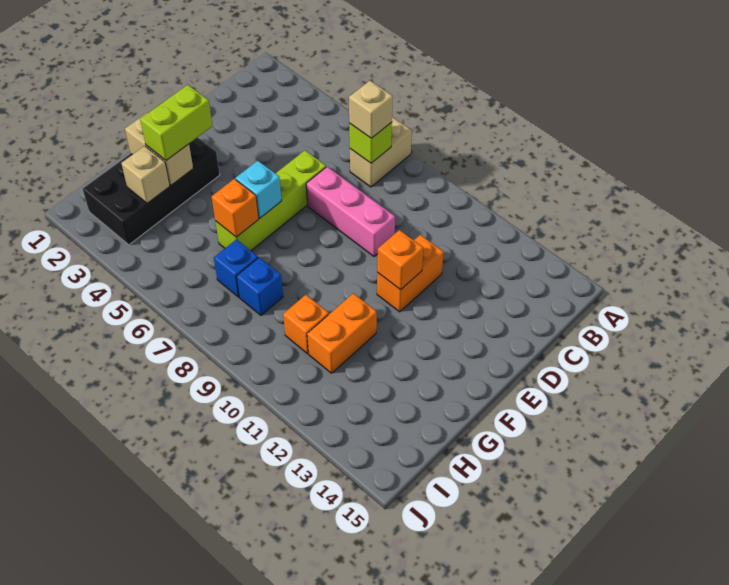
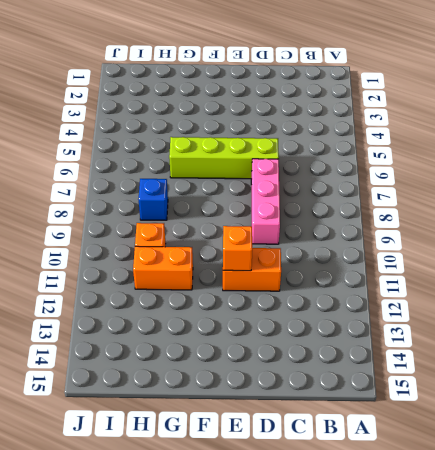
none -> tan 1x2 brick [350,117,412,187]
none -> black 2x4 brick [83,137,220,245]
none -> blue 1x1 brick [214,239,258,297]

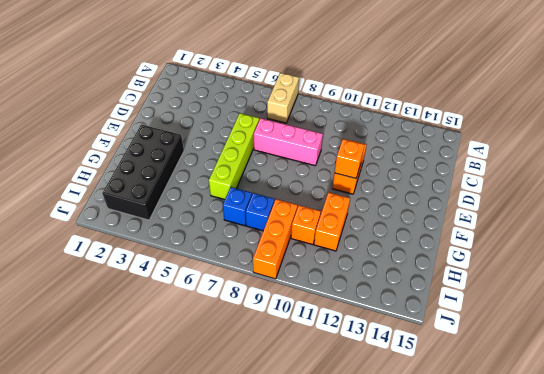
orange 1x3 brick [253,199,297,279] -> none
none -> lime 1x1 brick [349,122,392,163]
none -> cyan 1x1 brick [235,161,282,218]
none -> tan 1x2 brick [125,112,193,185]

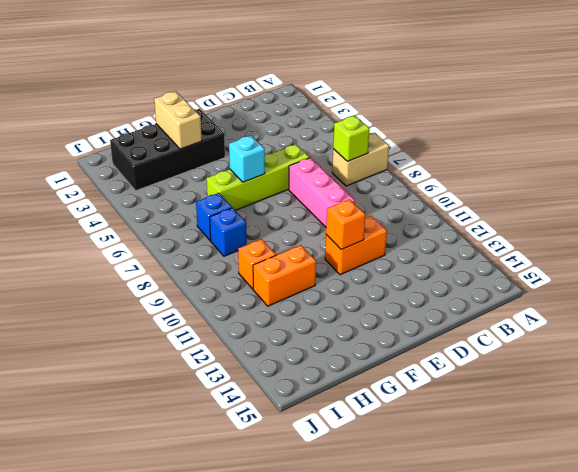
none -> orange 1x1 brick [212,179,259,237]
none -> tan 1x1 brick [121,146,170,203]
none -> tan 1x1 brick [349,81,393,138]

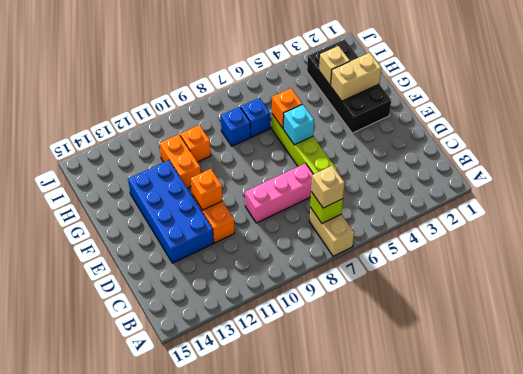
blue 2x4 brick [128,160,214,263] -> none
none -> lime 1x2 brick [140,85,212,161]

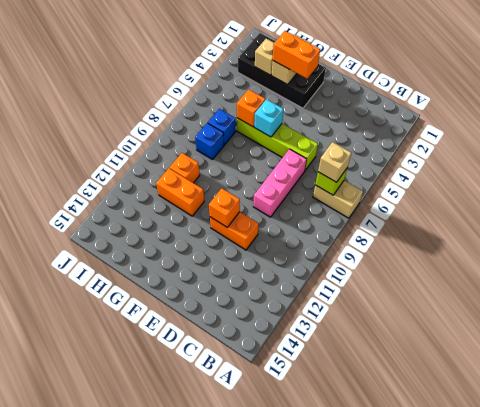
orange 1x2 brick [273,31,320,79] -> lime 1x2 brick [140,85,212,161]

